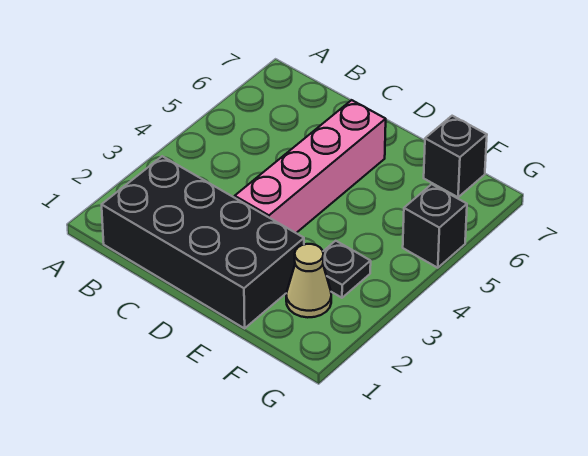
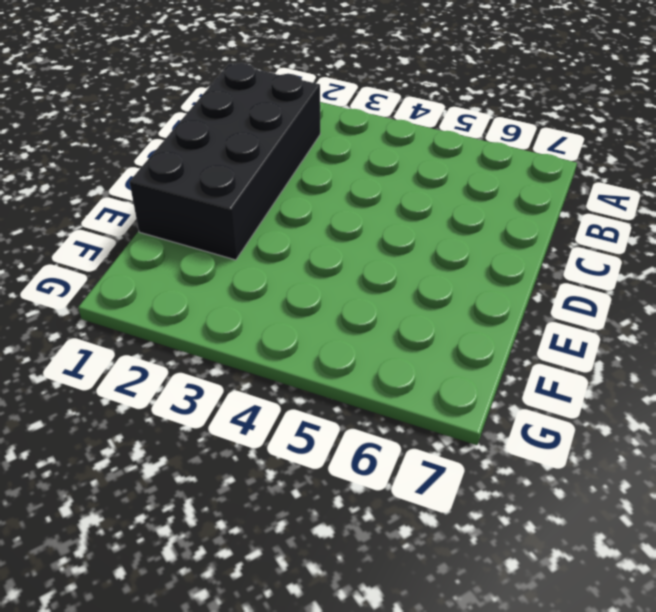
none -> pink 1x4 brick [235,100,386,233]
none -> tan 1x1 cone [286,244,331,317]

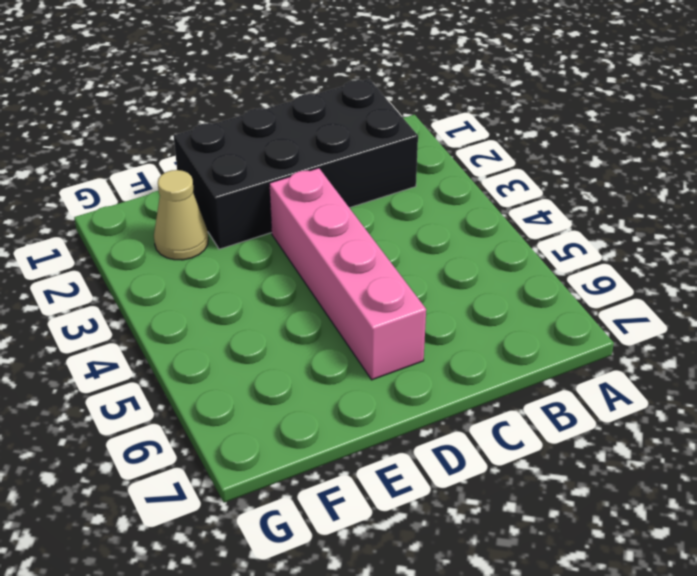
none -> black 1x1 plate [323,241,371,298]
none -> black 1x1 brick [424,116,487,197]

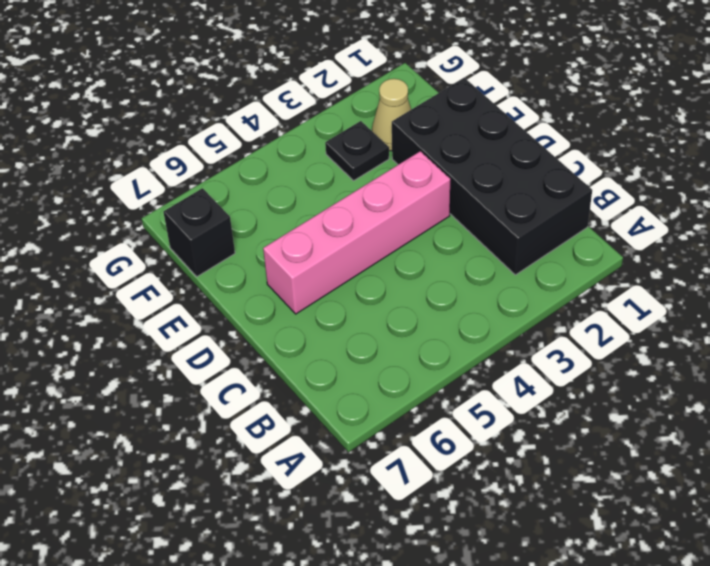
none -> black 1x1 brick [403,184,467,268]

